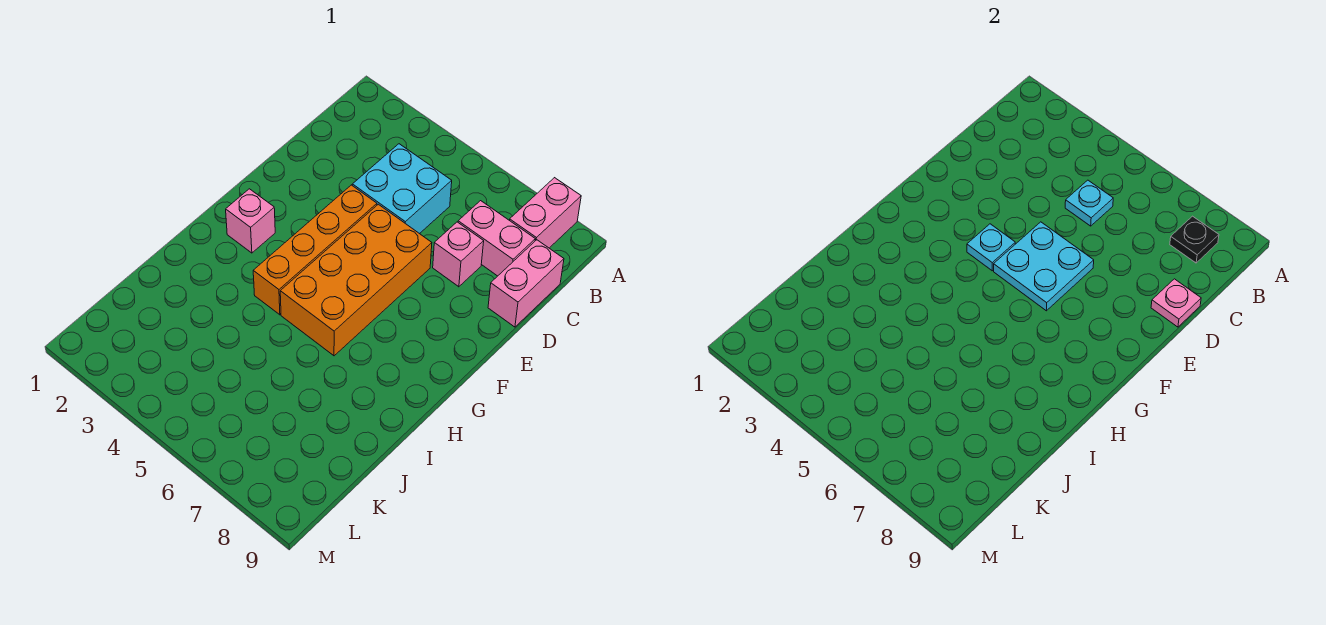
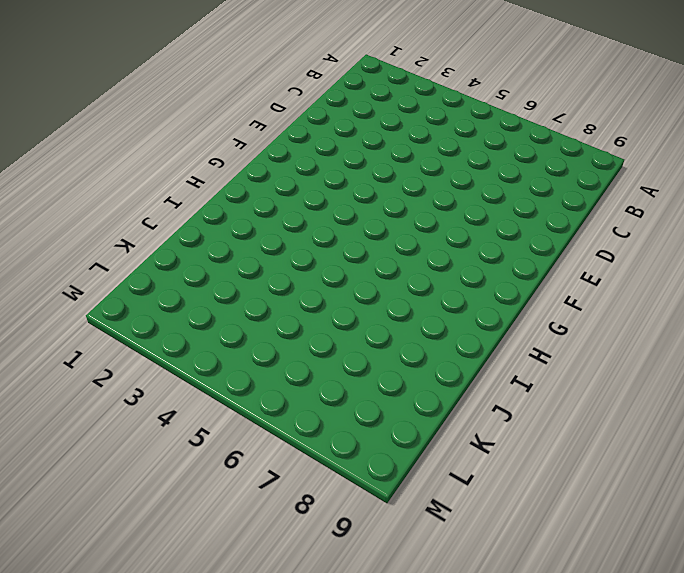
none -> pink 1x2 brick [509,178,581,248]
none -> cyan 2x2 brick [352,144,452,234]
none -> pink 1x2 brick [458,201,535,276]

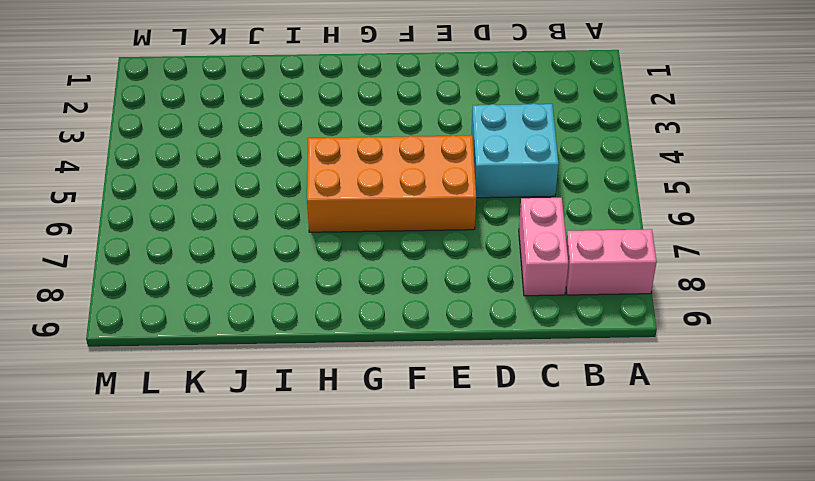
none -> pink 1x2 brick [488,240,564,327]
none -> pink 1x1 brick [433,222,484,287]
none -> orange 1x4 brick [253,185,377,315]

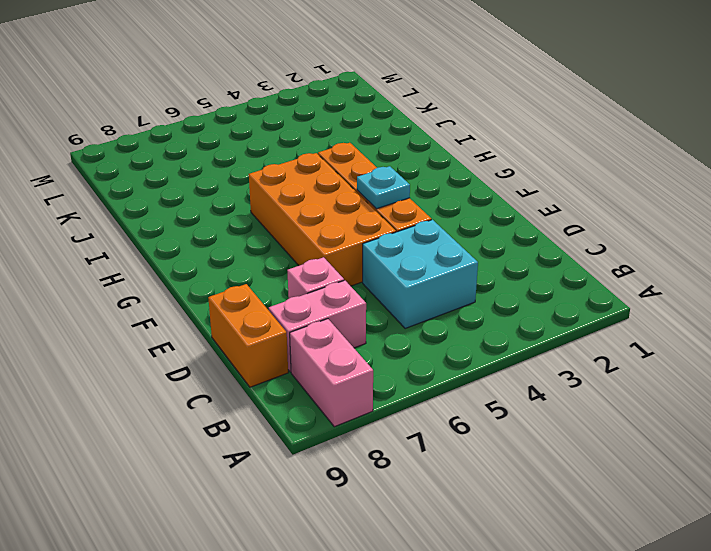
orange 1x2 brick [208,284,288,387] -> pink 1x2 brick [488,240,564,327]
none -> pink 1x1 brick [226,189,275,253]
none -> black 1x1 plate [1170,216,1219,263]
none -> cyan 1x1 plate [1065,180,1113,226]

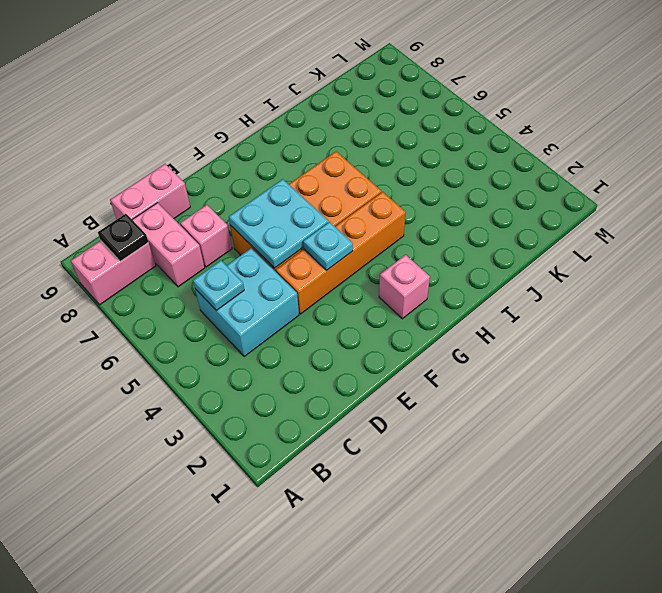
none -> pink 1x1 plate [1151,279,1201,327]

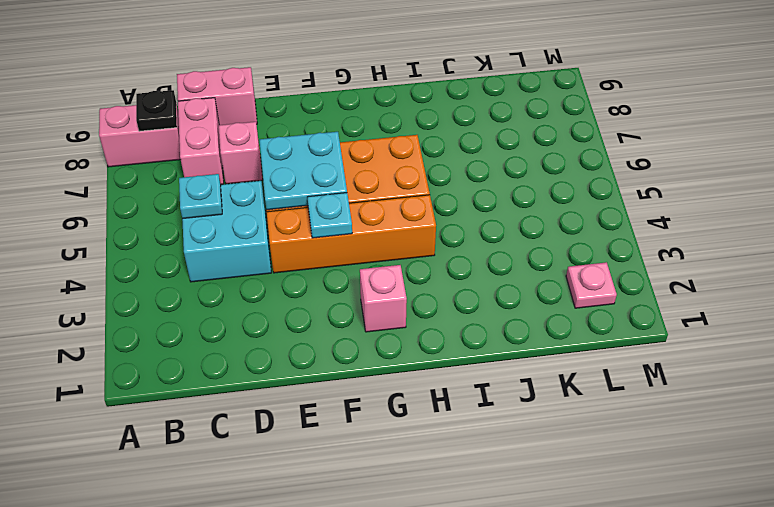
pink 1x1 plate [566,262,617,308] -> pink 1x1 plate moved to [1151,279,1201,327]

